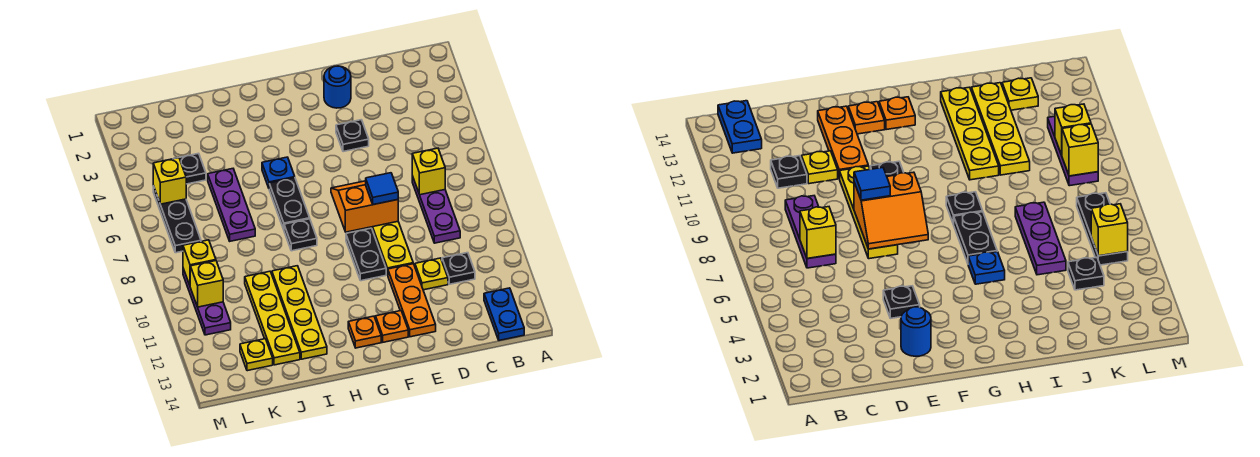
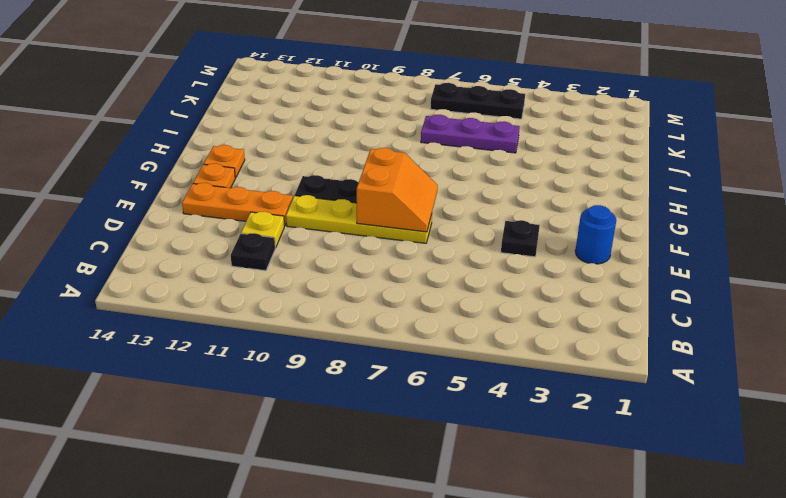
none -> blue 1x2 plate [484,288,524,340]
none -> purple 1x3 plate [412,176,460,243]
none -> blue 1x1 plate [262,157,295,188]

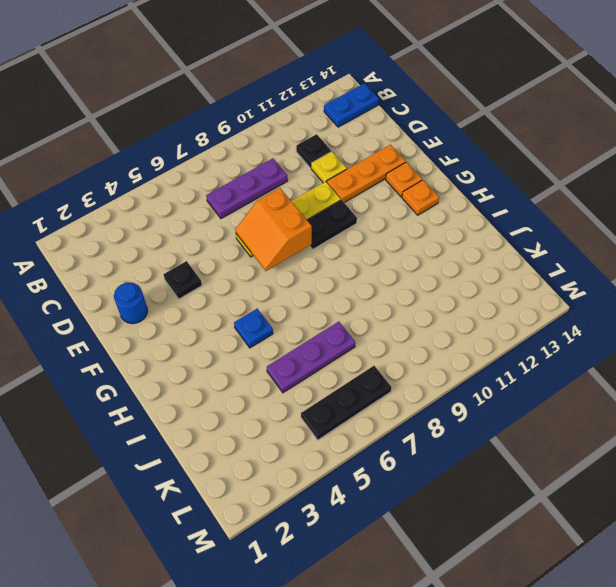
none -> black 1x2 plate [269,178,310,229]
none -> black 1x1 plate [284,219,317,251]
none -> yellow 1x4 plate [272,266,327,359]

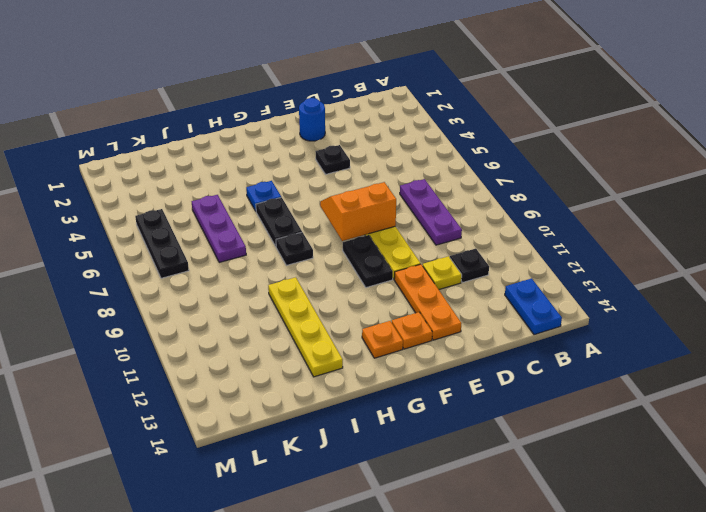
none -> yellow 1x4 plate [245,271,300,365]
none -> black 1x1 plate [179,153,206,184]
none -> yellow 1x1 plate [240,339,273,371]

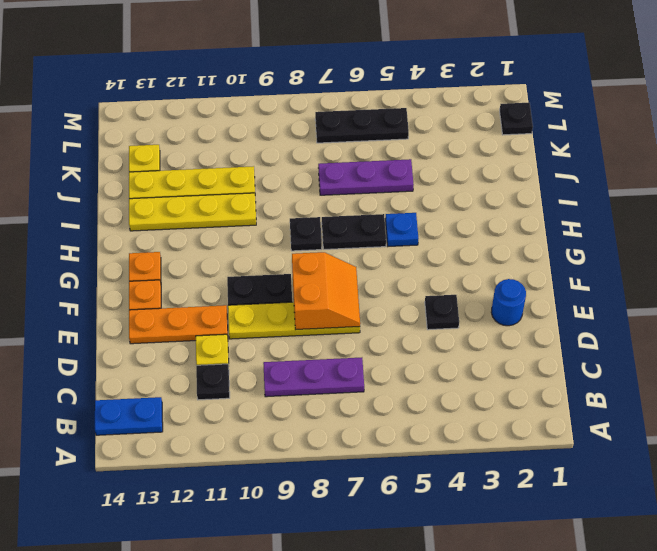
black 1x1 plate [500,103,533,135] -> black 1x1 plate moved to [179,153,206,184]
none -> purple 1x3 plate [183,269,231,335]
none -> yellow 1x1 brick [412,148,445,195]
none -> yellow 1x1 brick [153,158,186,204]

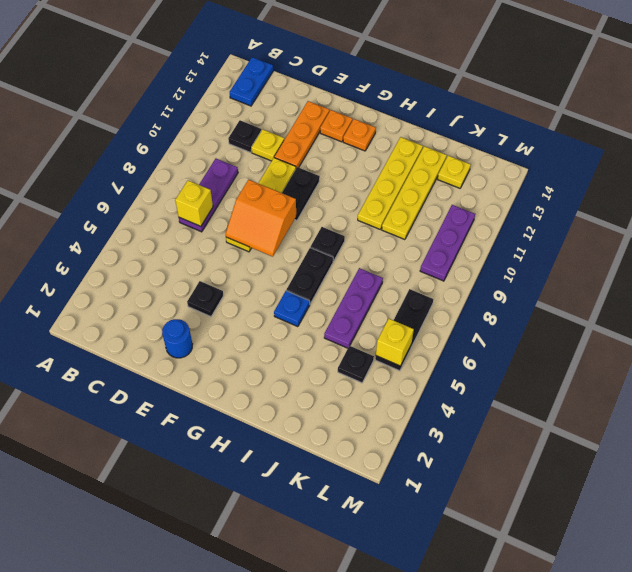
none -> yellow 1x1 brick [183,240,216,285]
none -> yellow 1x1 brick [190,261,223,307]
none -> blue 1x1 tile [366,173,398,205]

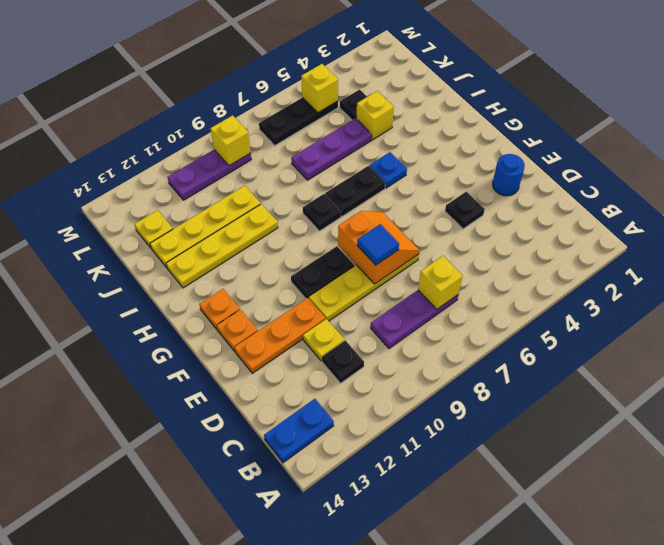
yellow 1x1 brick [356,91,394,140] -> yellow 1x1 brick moved to [190,261,223,307]

